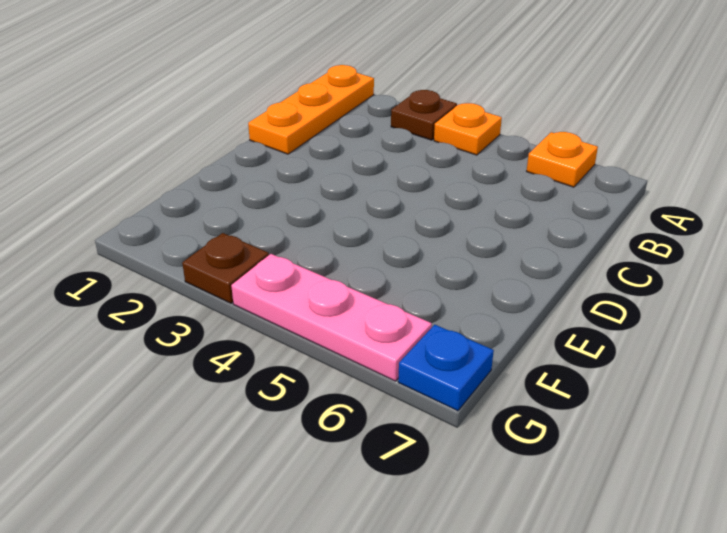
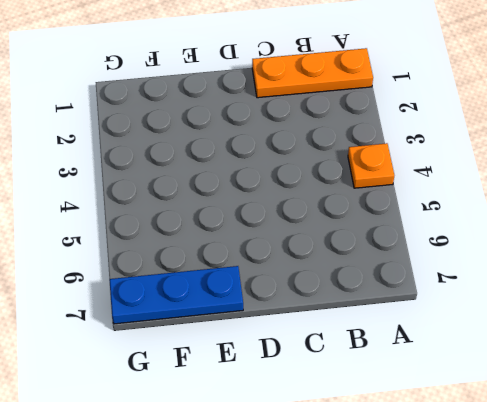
blue 1x3 plate [110,266,243,324] -> blue 1x1 plate [398,325,494,411]
none -> brown 1x1 plate [391,90,457,140]
none -> orange 1x1 plate [527,132,598,187]

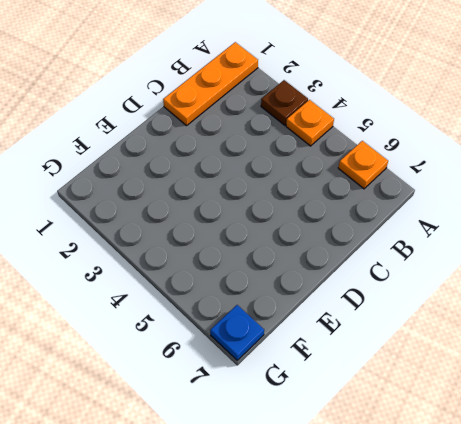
none -> brown 1x1 plate [182,233,269,303]
none -> pink 1x3 plate [231,254,432,381]

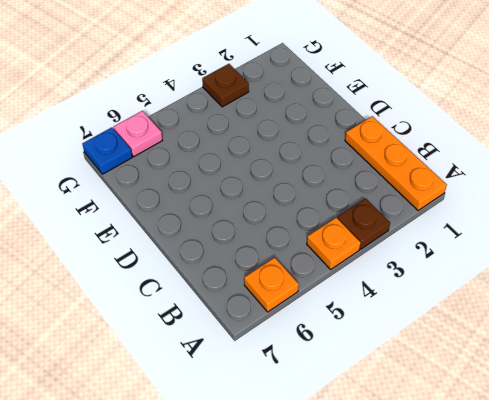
pink 1x1 plate [114,111,162,157] -> pink 1x3 plate [231,254,432,381]

